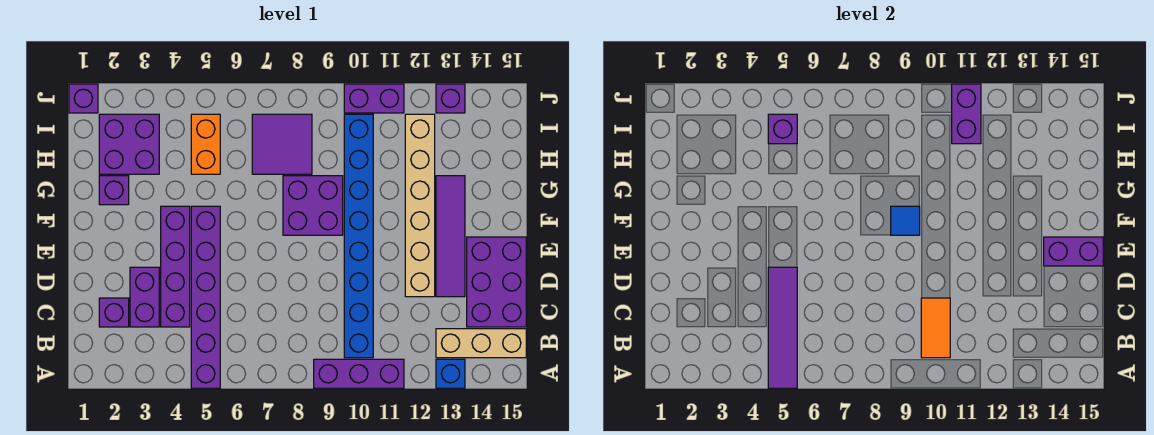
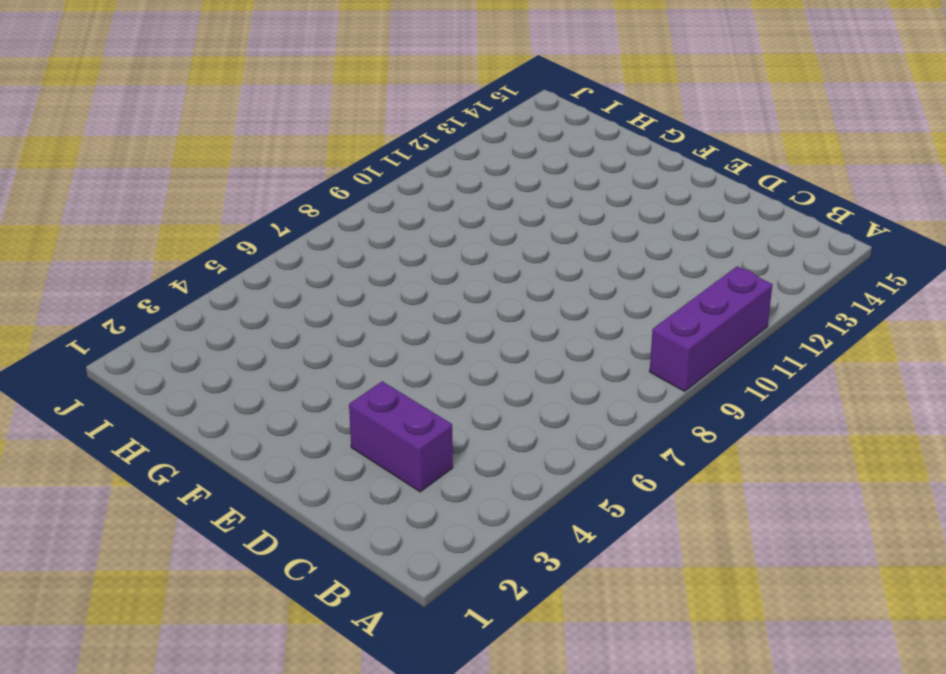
none -> purple 1x6 brick [191,206,220,388]
none -> blue 1x1 brick [436,359,465,388]
none -> blue 1x8 brick [344,114,373,358]

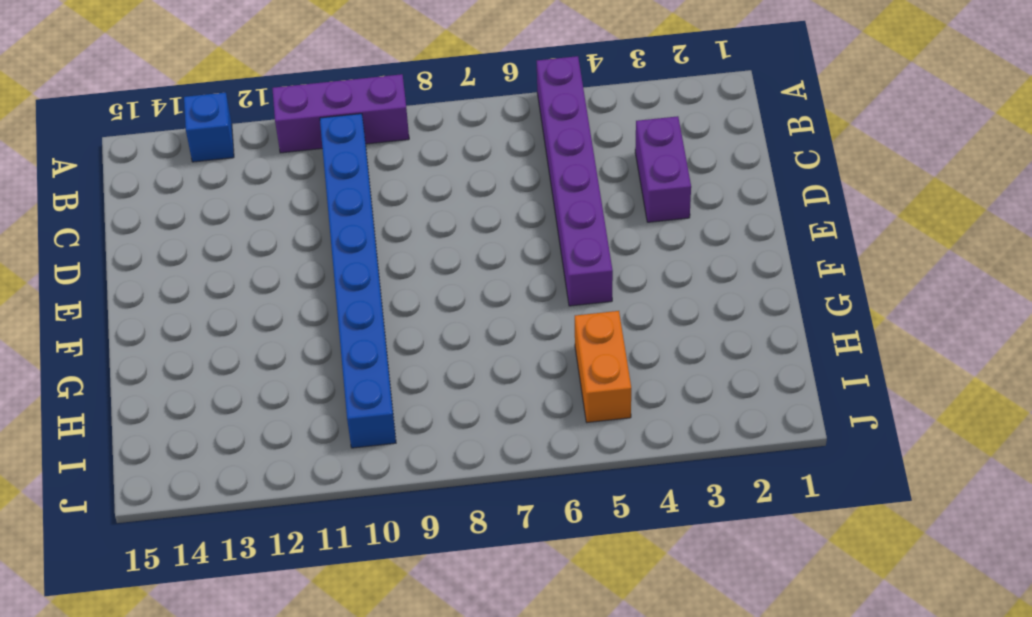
none -> tan 1x3 brick [436,329,526,358]
none -> purple 1x1 brick [99,298,129,327]
none -> purple 1x4 brick [161,206,190,327]

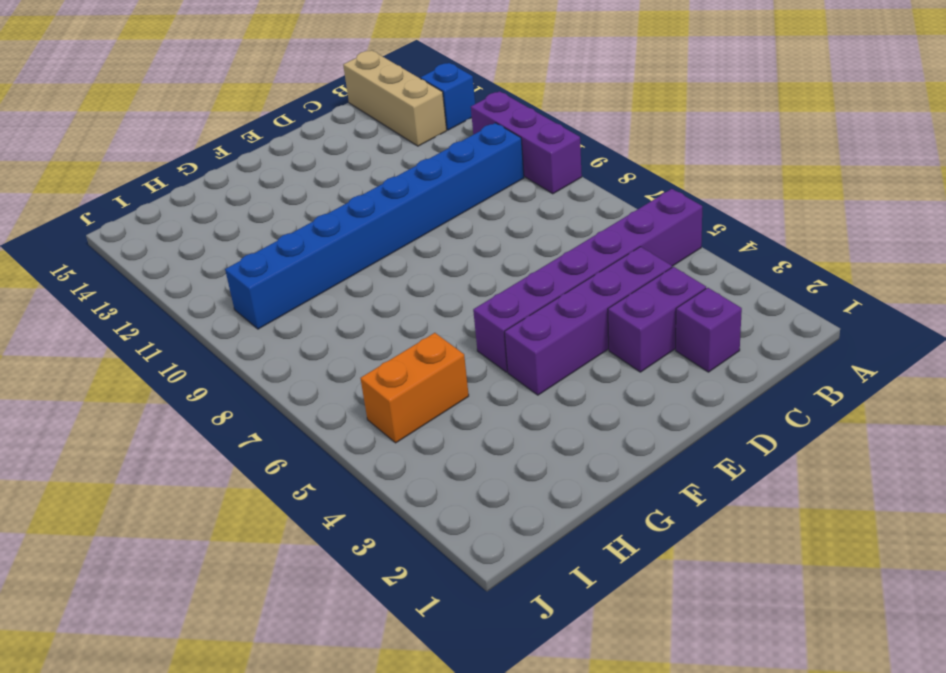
none -> purple 2x3 brick [467,237,526,327]
none -> tan 1x6 brick [405,114,435,297]
none -> purple 1x4 tile [436,176,465,297]

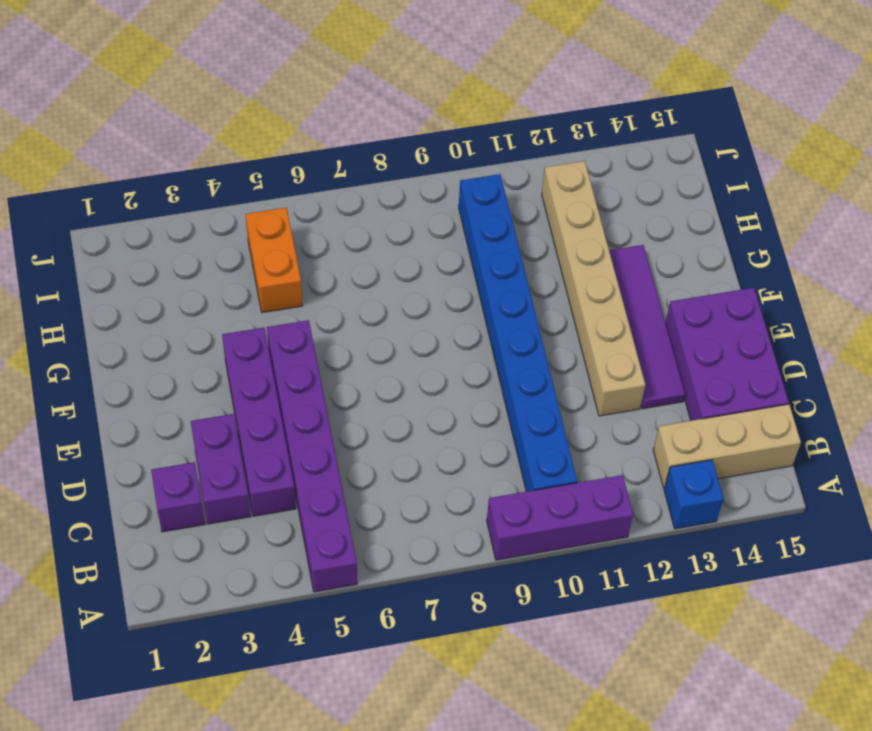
none -> purple 2x2 brick [283,176,343,235]
none -> purple 1x1 brick [99,176,129,205]
none -> purple 2x2 brick [99,114,159,174]

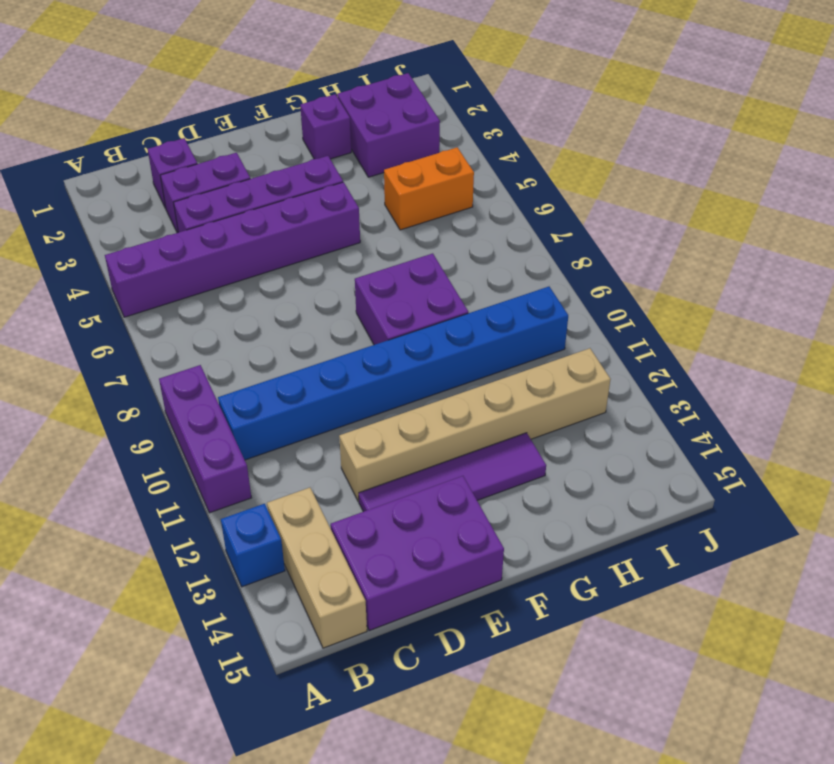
none -> purple 2x2 tile [252,114,312,174]
none -> purple 1x1 brick [69,84,98,113]
none -> purple 1x2 brick [344,84,404,113]

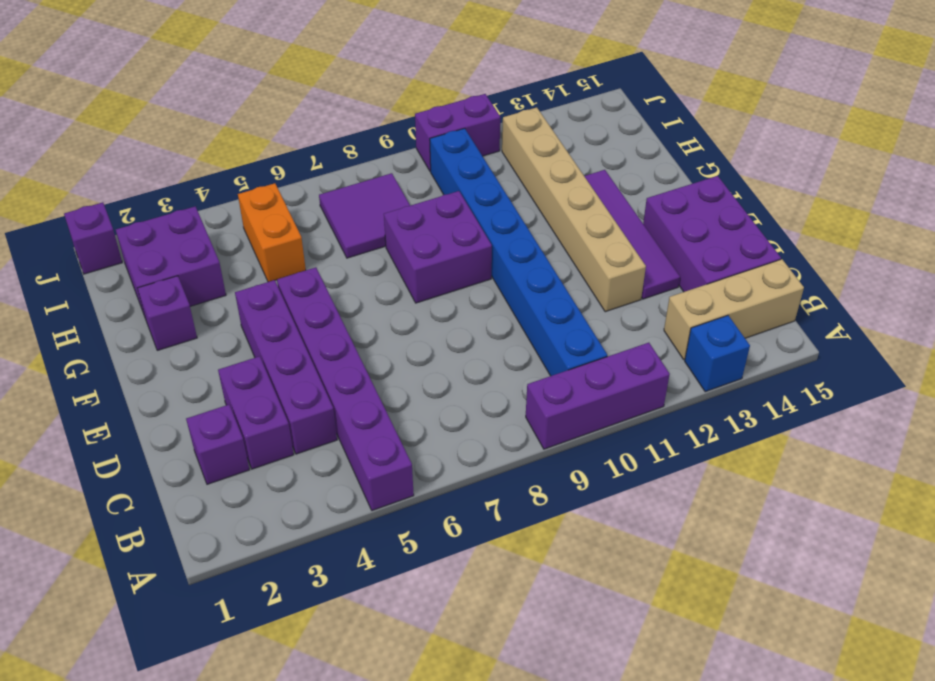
none -> purple 1x1 brick [436,84,465,113]
none -> purple 1x4 tile [768,267,797,388]
none -> orange 1x2 tile [921,298,950,358]

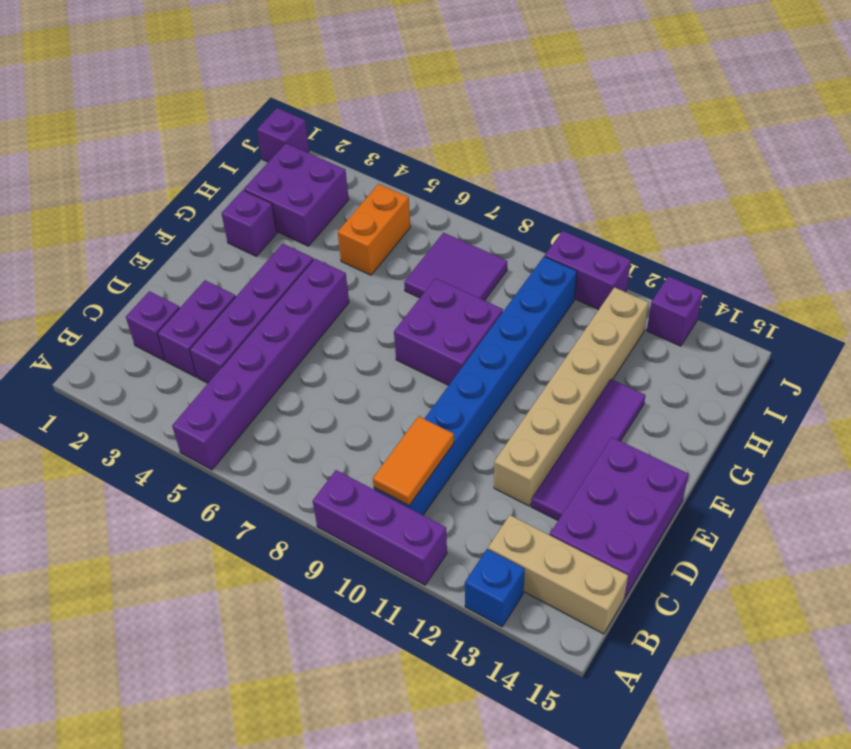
none -> purple 1x4 tile [768,267,797,388]
none -> purple 1x2 brick [1044,237,1103,266]
none -> blue 1x1 tile [891,206,920,235]

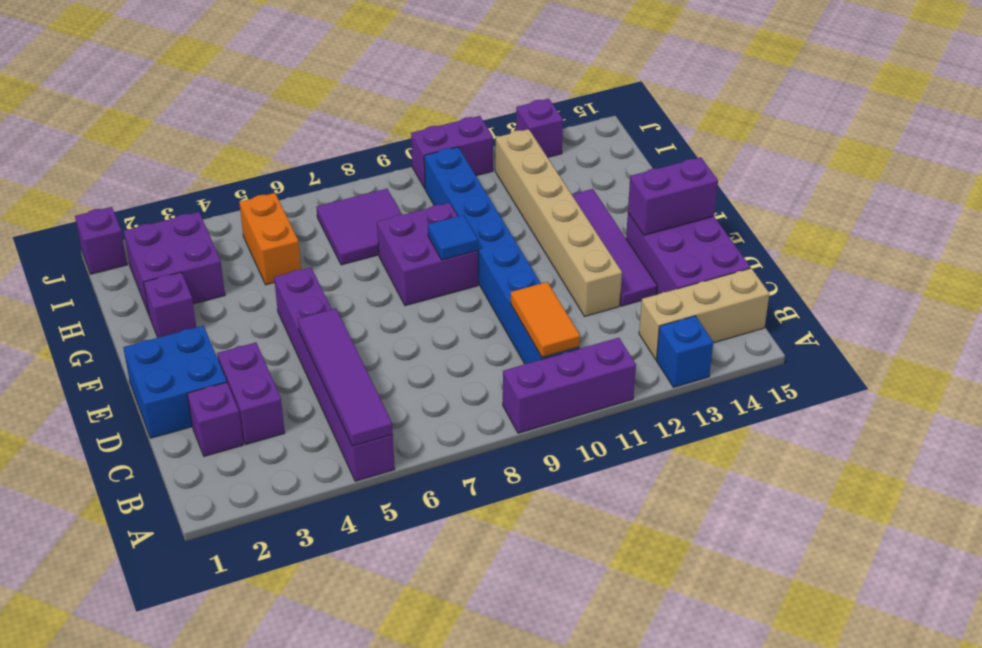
blue 2x2 brick [123,326,227,438] -> none
none -> purple 1x4 brick [161,206,190,327]
none -> purple 1x1 brick [768,114,797,144]
none -> purple 1x2 brick [952,84,981,144]

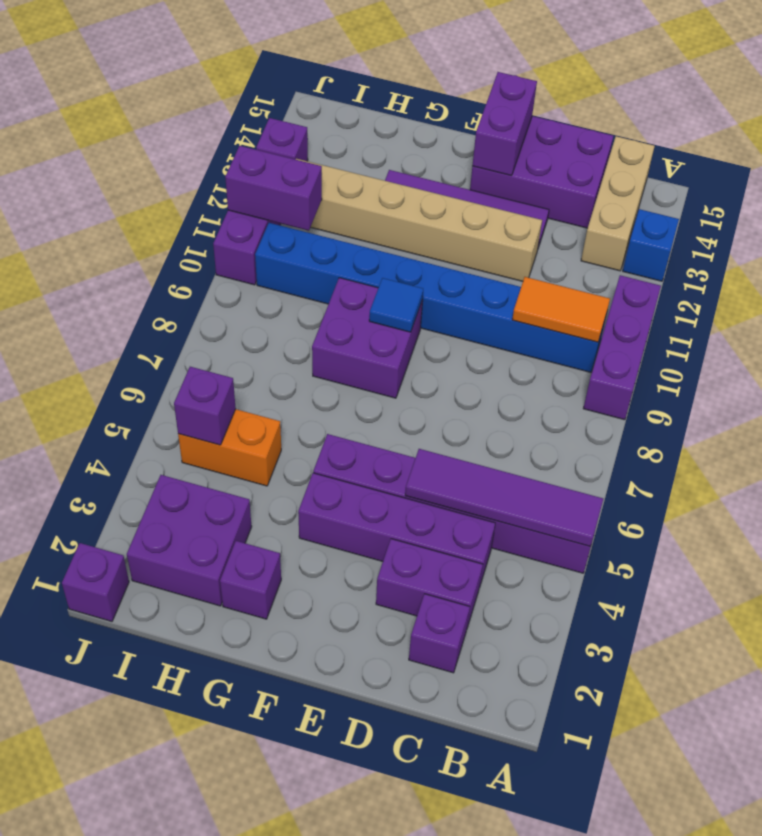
none -> purple 2x2 tile [252,114,312,174]

